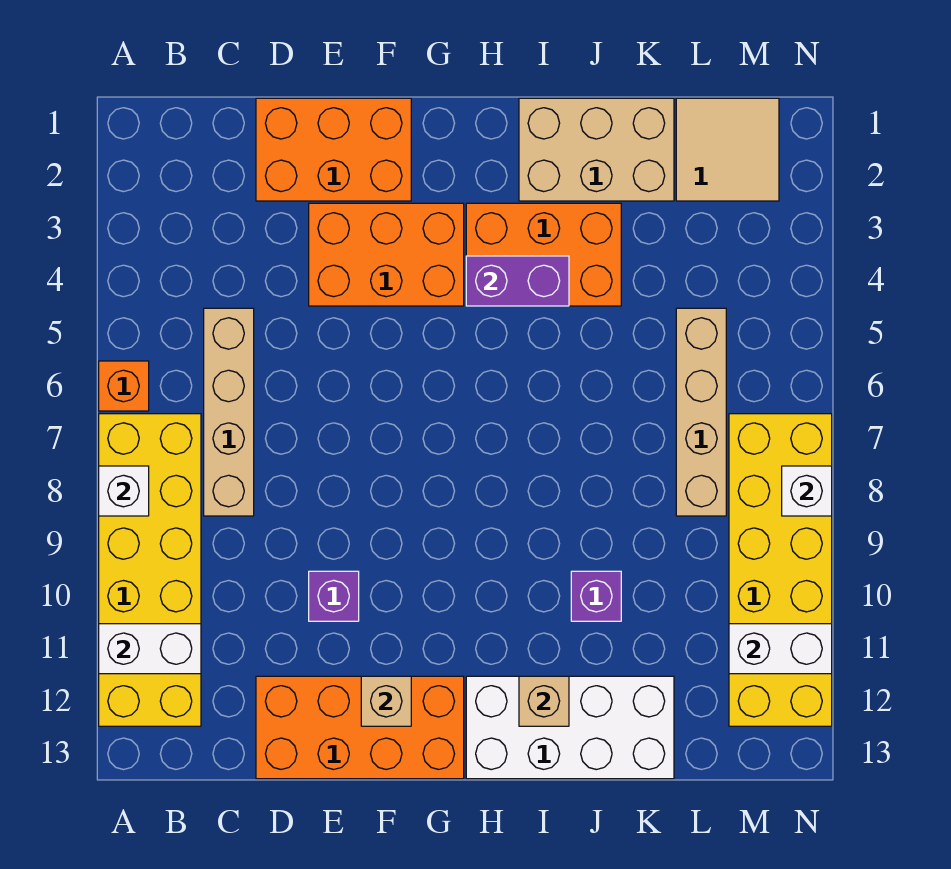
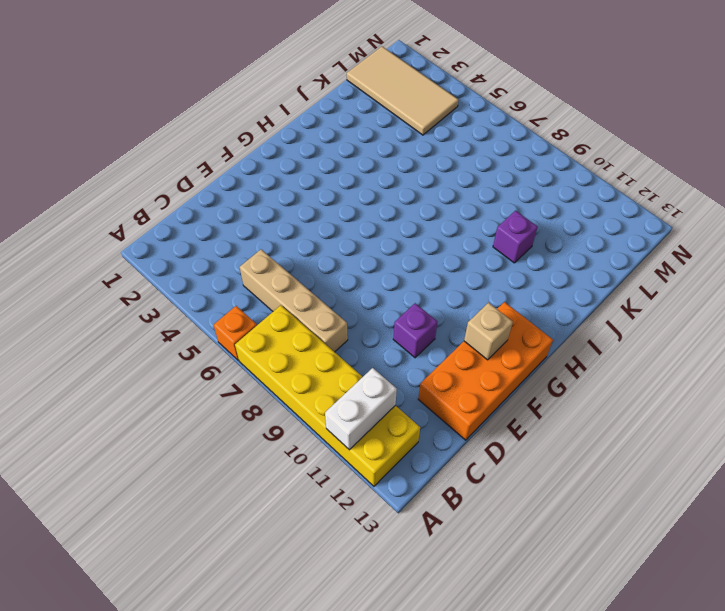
tan 2x4 tile [347,46,458,135] -> tan 2x2 tile [676,98,779,201]
none -> orange 2x3 brick [256,98,411,201]
none -> orange 2x3 brick [309,203,464,306]
none -> orange 2x3 brick [466,203,621,306]

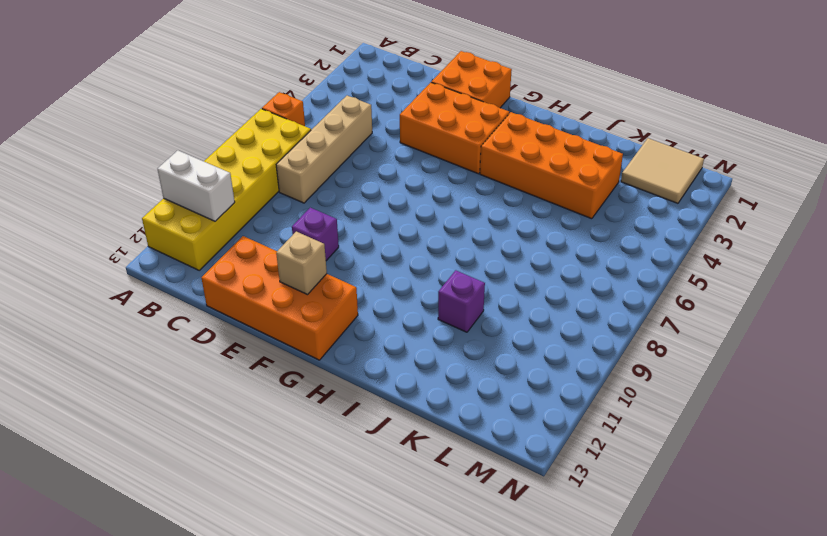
orange 2x2 brick [431,51,512,108] -> orange 2x3 brick [256,98,411,201]
orange 2x4 brick [480,112,623,219] -> orange 2x3 brick [466,203,621,306]
none -> white 2x4 brick [466,676,674,779]
none -> tan 2x3 brick [519,98,674,201]
none -> tan 1x4 brick [676,308,726,516]

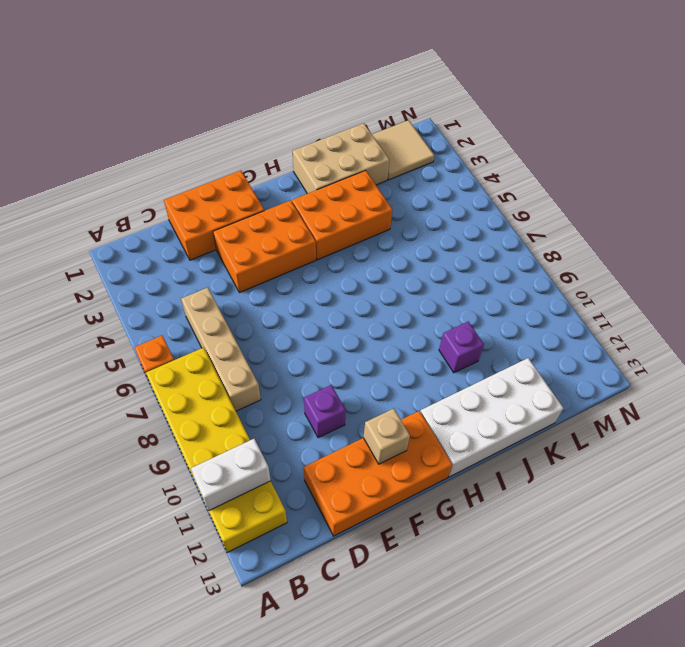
none -> tan 1x4 brick [676,308,726,516]
none -> yellow 2x6 brick [729,414,832,726]
none -> white 1x1 brick [99,466,149,516]

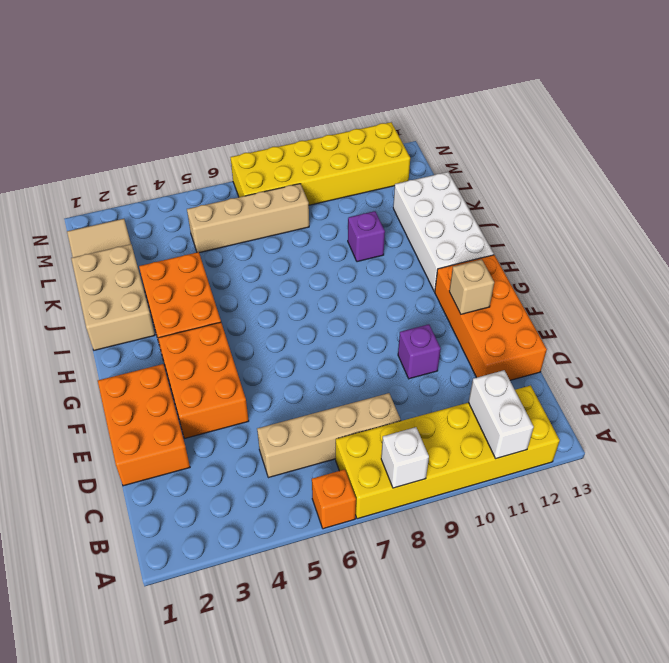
none -> purple 1x2 brick [466,256,569,306]
none -> tan 1x1 brick [519,676,569,726]
none -> white 1x2 brick [729,624,832,674]

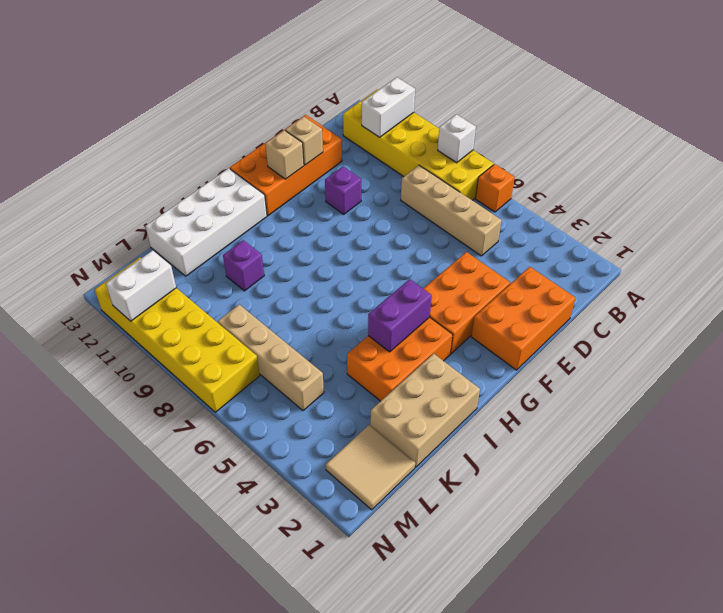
tan 1x1 brick [285,117,323,165] -> tan 1x1 brick moved to [519,676,569,726]
none -> white 1x1 brick [782,466,832,516]

